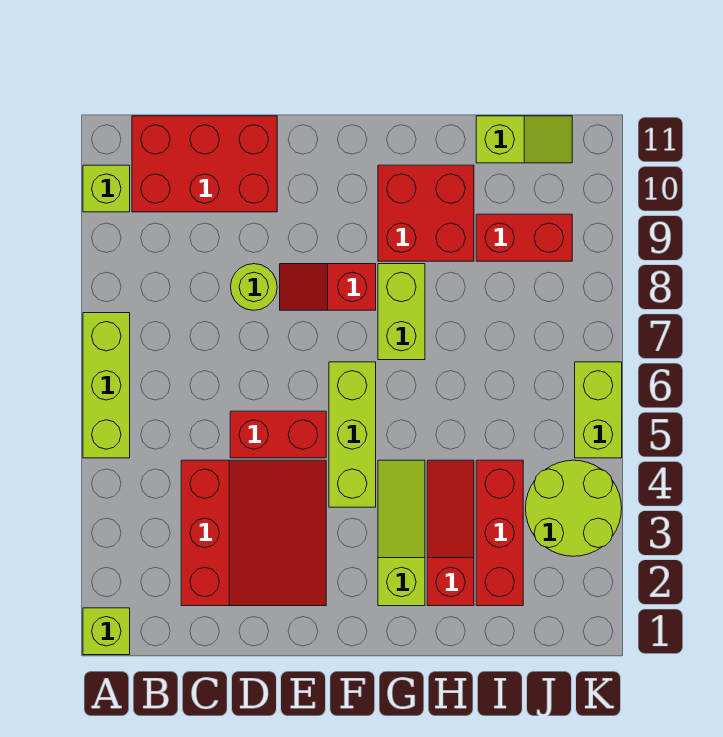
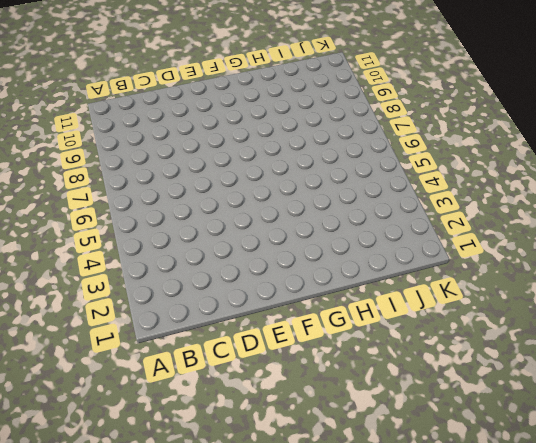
none -> lime 1x1 brick [83,608,130,655]
none -> lime 1x3 brick [83,313,130,458]
none -> lime 1x1 brick [83,165,130,212]

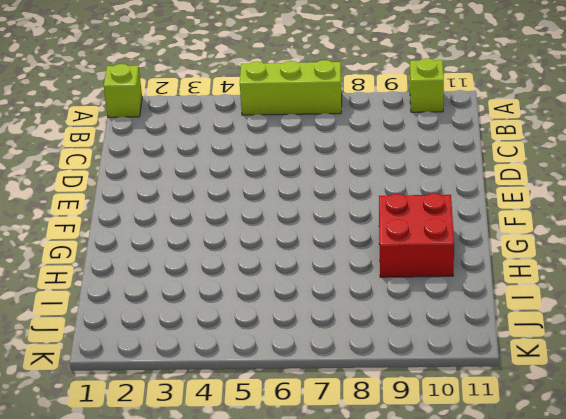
none -> red 2x3 brick [132,116,277,212]
none -> red 3x3 slope [181,460,326,606]
none -> red 1x2 brick [230,411,326,458]

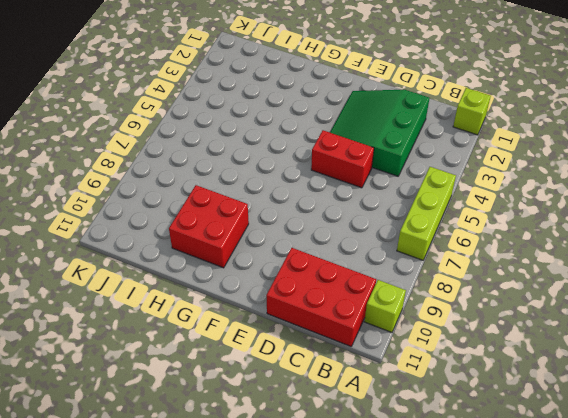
green 3x3 slope [330,90,430,176] -> red 3x3 slope [181,460,326,606]
none -> lime 1x1 round brick [231,264,277,310]
none -> red 1x2 slope [280,264,376,310]
none -> lime 1x3 brick [329,362,376,507]

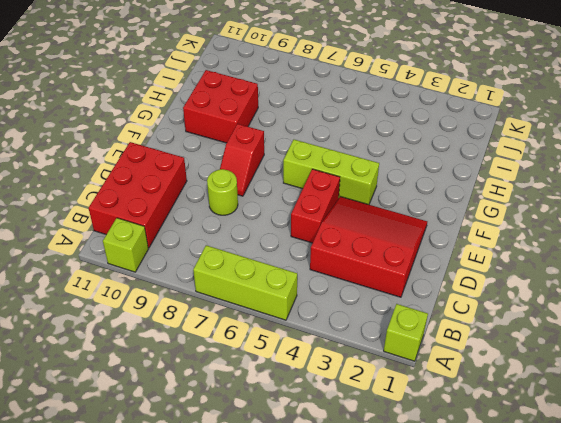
none -> lime 1x3 slope [378,460,425,606]
none -> lime 1x2 brick [378,264,425,360]
none -> red 1x3 slope [427,460,474,606]

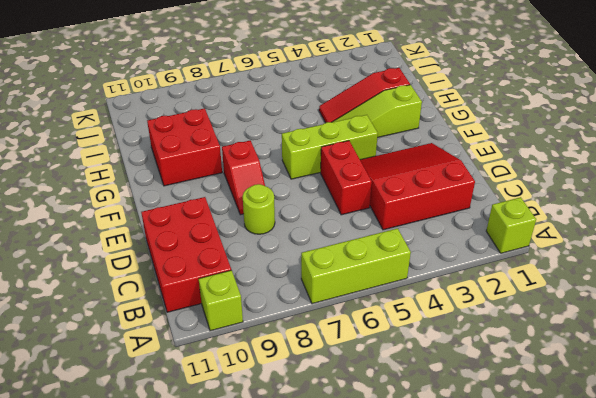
none -> lime 1x2 brick [378,264,425,360]
none -> red 1x3 brick [476,460,523,606]
none -> red 1x2 brick [476,214,572,261]

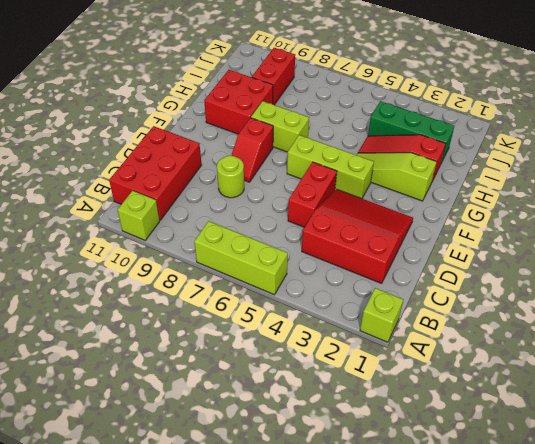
green 1x3 brick [368,101,454,163] -> red 1x3 brick [476,460,523,606]
none -> lime 1x2 slope [476,116,572,163]
none -> lime 2x2 round brick [526,460,622,556]
none -> lime 1x2 brick [575,362,622,458]

